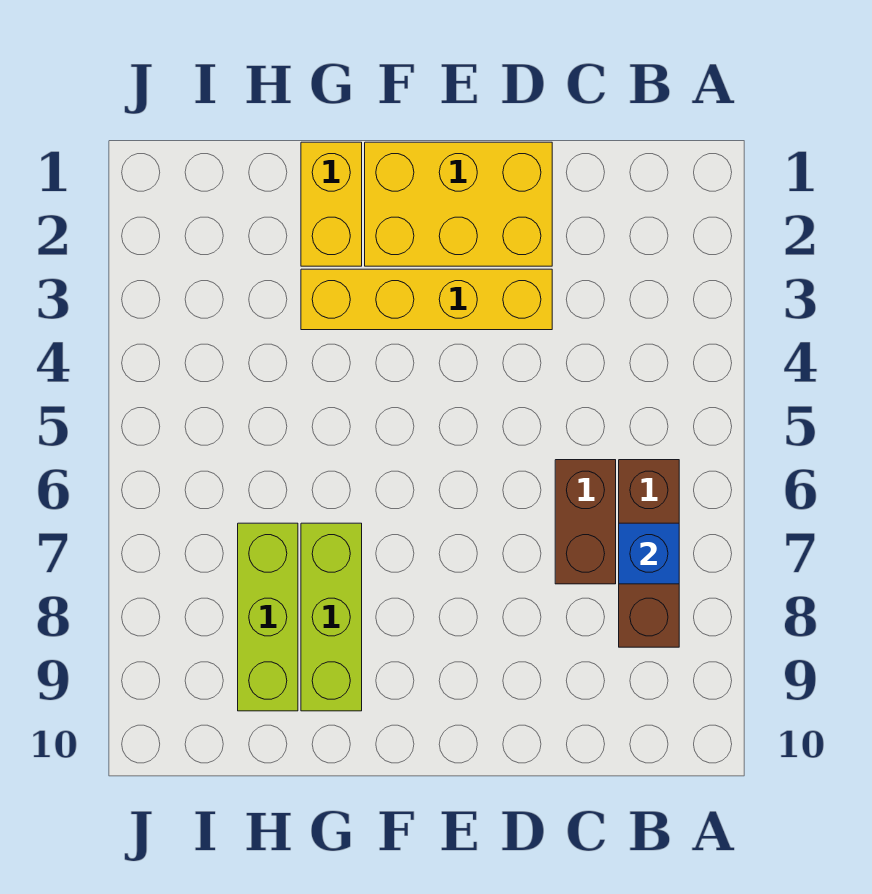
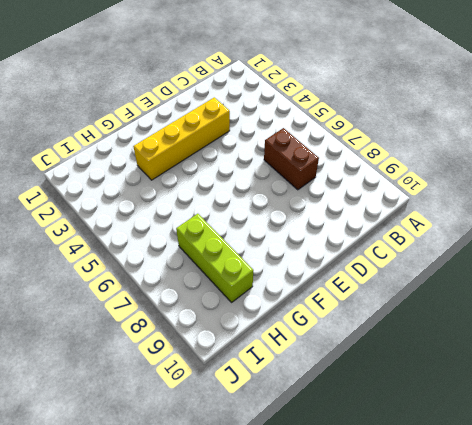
none -> brown 1x3 brick [619,460,679,647]
none -> yellow 2x3 brick [365,142,552,266]

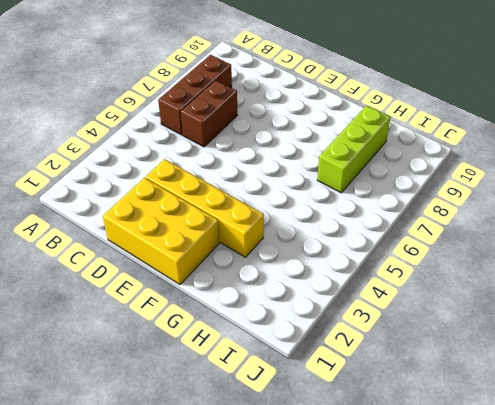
none -> yellow 1x2 brick [301,142,362,266]
none -> lime 1x3 brick [301,523,362,711]

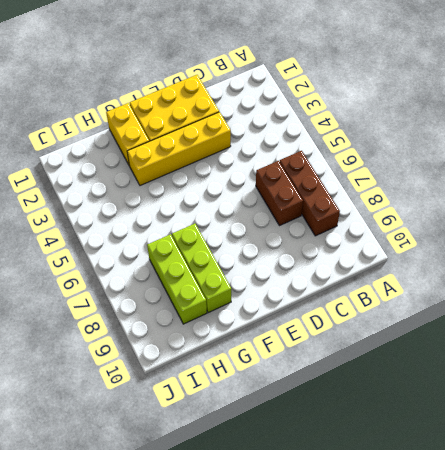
none -> blue 1x1 brick [619,523,679,584]

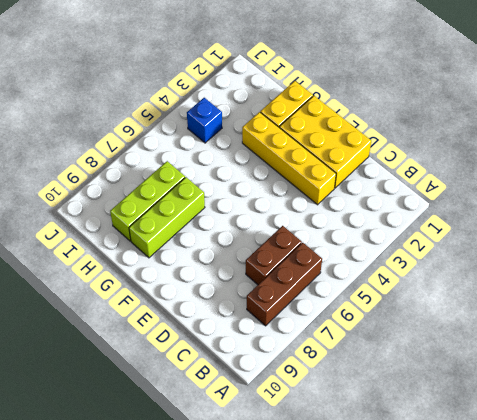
blue 1x1 brick [187,98,222,143] -> blue 1x1 brick moved to [619,523,679,584]

